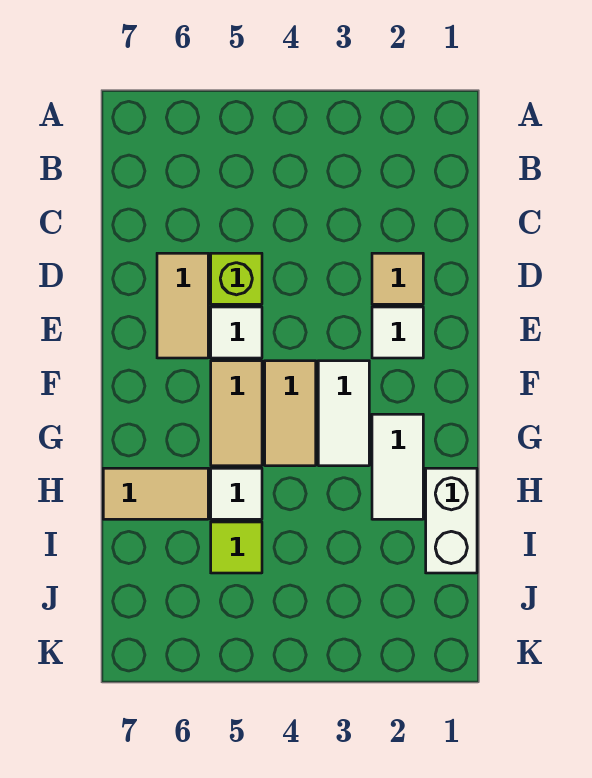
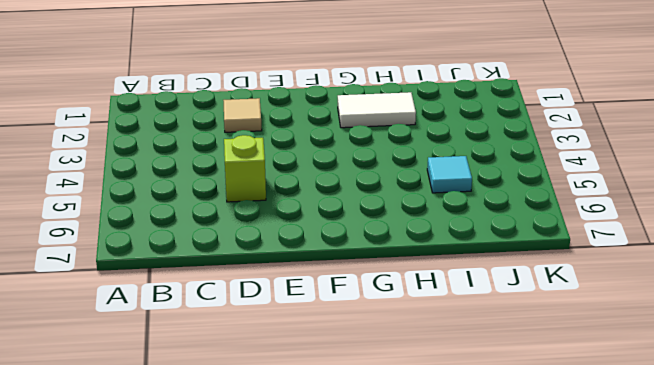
cyan 1x1 tile [427,156,472,193] -> lime 1x1 tile [211,522,262,573]
none -> tan 1x2 tile [157,253,208,358]
none -> white 1x1 tile [372,307,423,358]
none -> white 1x1 tile [211,307,262,358]

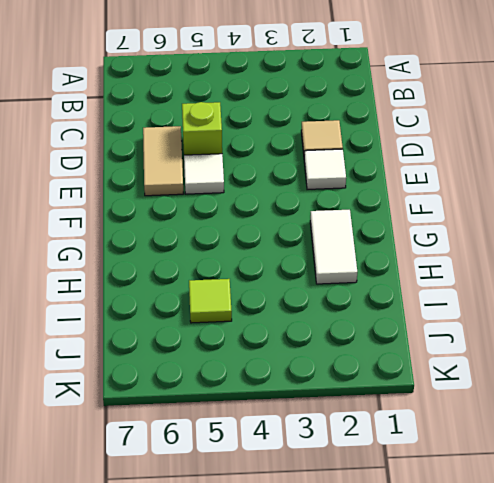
none -> white 1x2 tile [318,361,369,466]
none -> tan 1x2 tile [265,361,316,466]
none -> tan 1x2 tile [211,361,262,466]

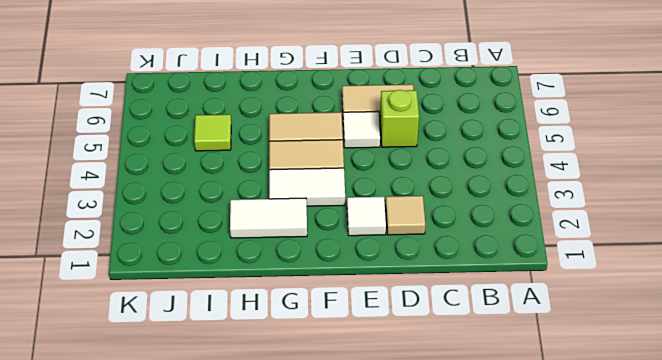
none -> white 1x2 brick [426,468,477,573]
none -> white 1x1 tile [211,468,262,519]
none -> tan 1x2 tile [103,468,208,519]

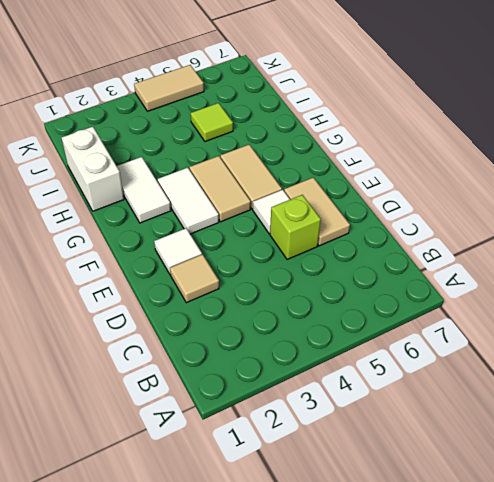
tan 1x2 tile [134,65,204,111] -> tan 1x2 tile moved to [103,468,208,519]
none -> white 1x1 tile [211,468,262,519]

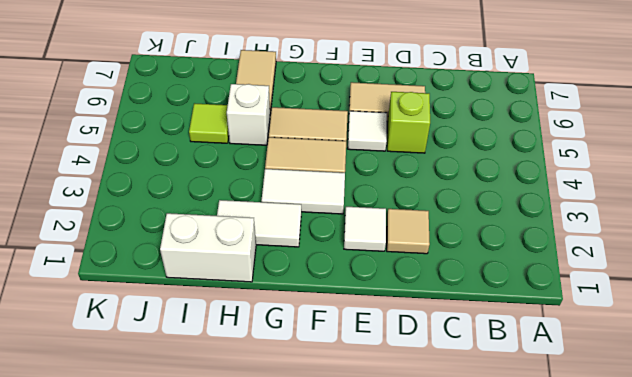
white 1x1 brick [227,84,270,145] -> white 1x1 tile [211,468,262,519]

